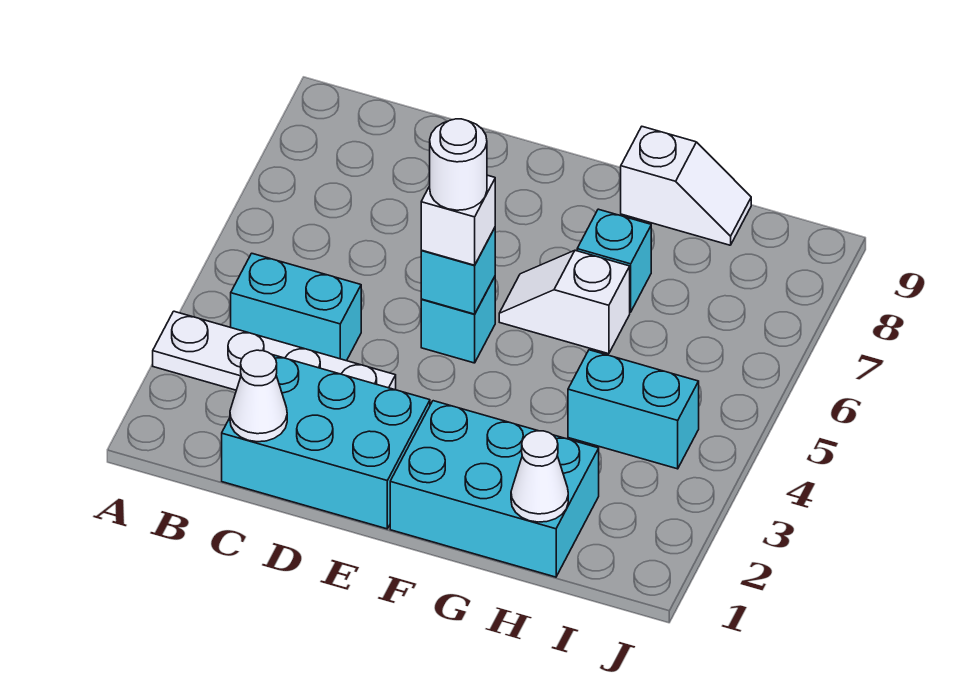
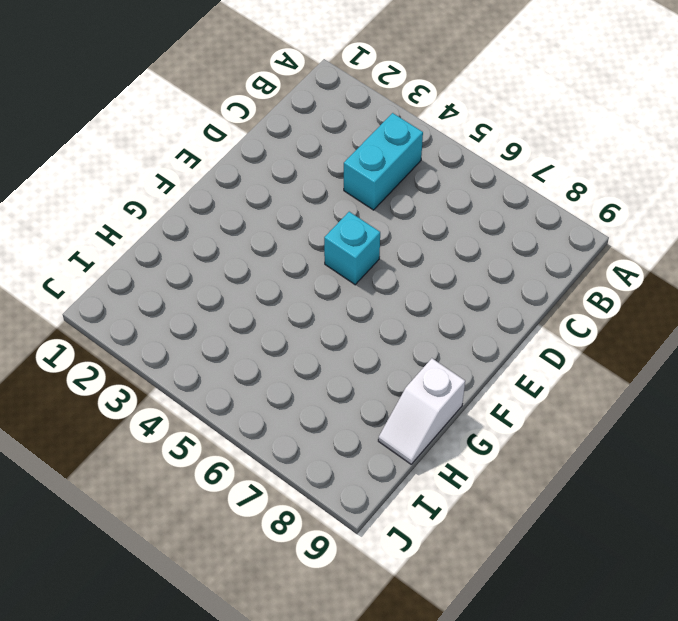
none -> white 1x4 plate [153,311,396,390]
none -> cyan 2x3 brick [222,355,430,529]
none -> cyan 2x3 brick [390,401,599,577]

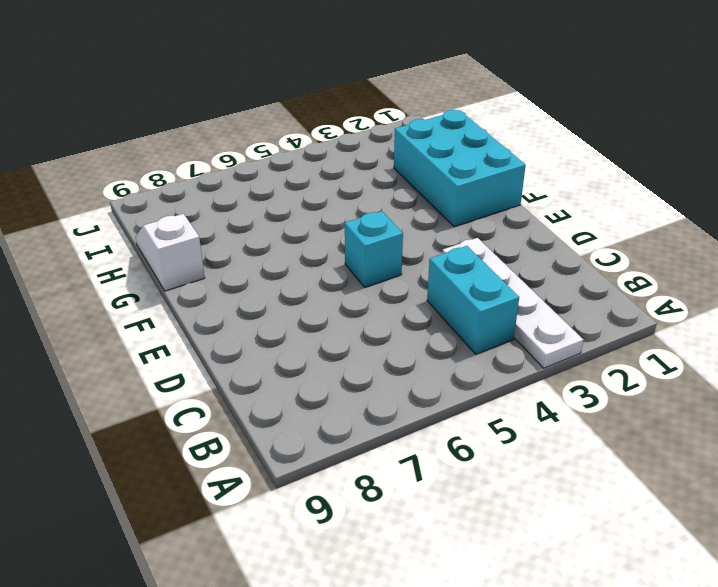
none -> cyan 2x3 brick [222,355,430,529]
none -> white 1x2 slope [499,250,630,354]
none -> cyan 1x1 brick [577,209,651,312]

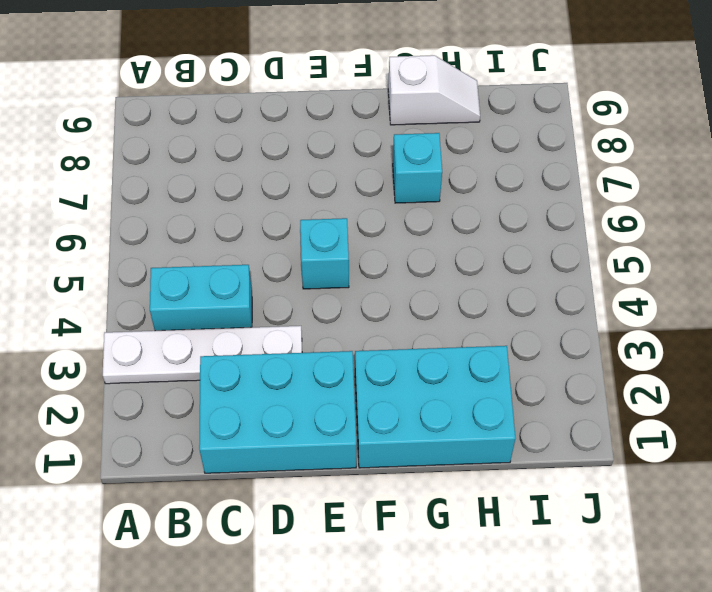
none -> white 1x2 slope [499,250,630,354]
none -> cyan 1x2 brick [568,350,699,469]
none -> white 1x1 cone [230,350,287,442]

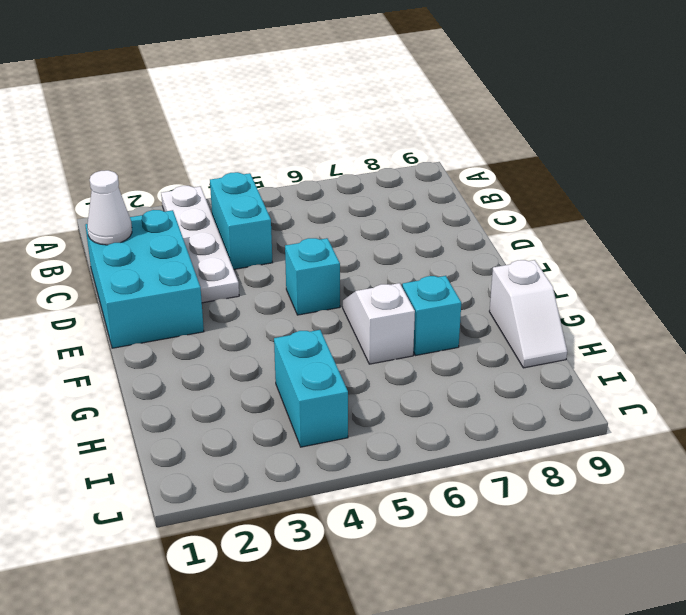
none -> cyan 2x3 brick [390,401,599,577]
none -> cyan 1x1 brick [421,228,495,314]
none -> white 1x1 cone [511,431,568,522]

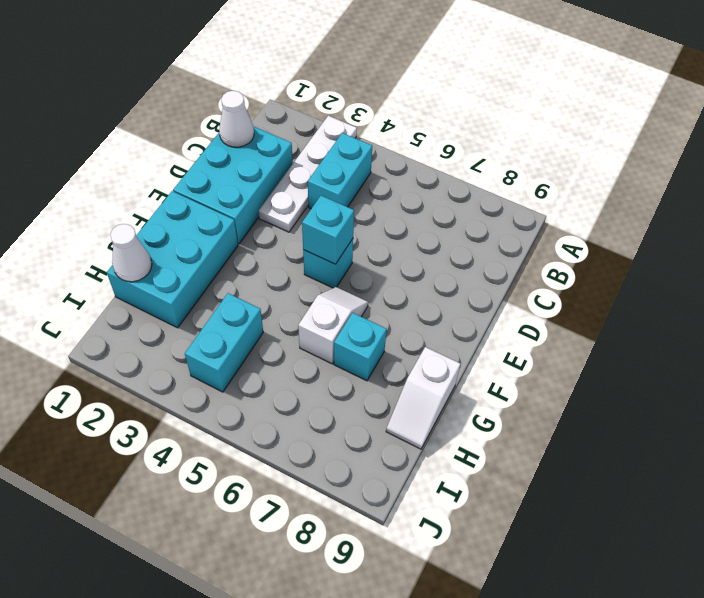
none -> white 1x1 brick [421,175,495,265]
none -> white 1x1 round brick [430,119,487,210]

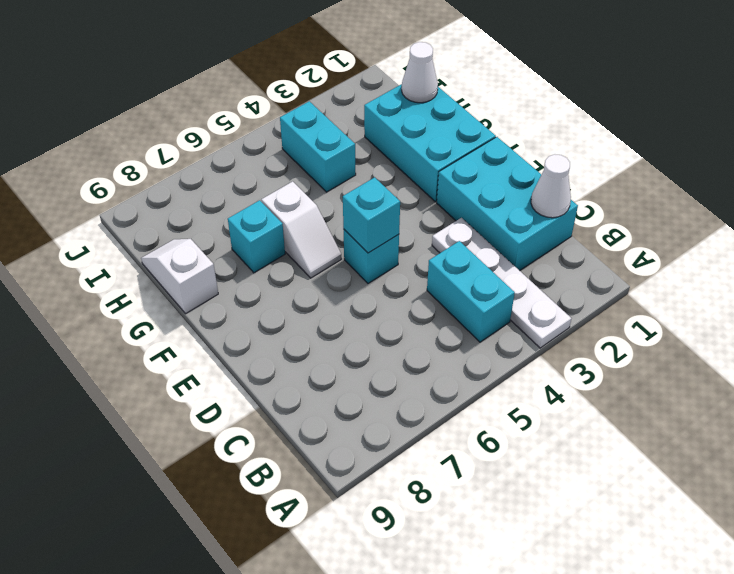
none -> white 1x1 brick [421,175,495,265]
none -> white 1x1 round brick [430,119,487,210]

